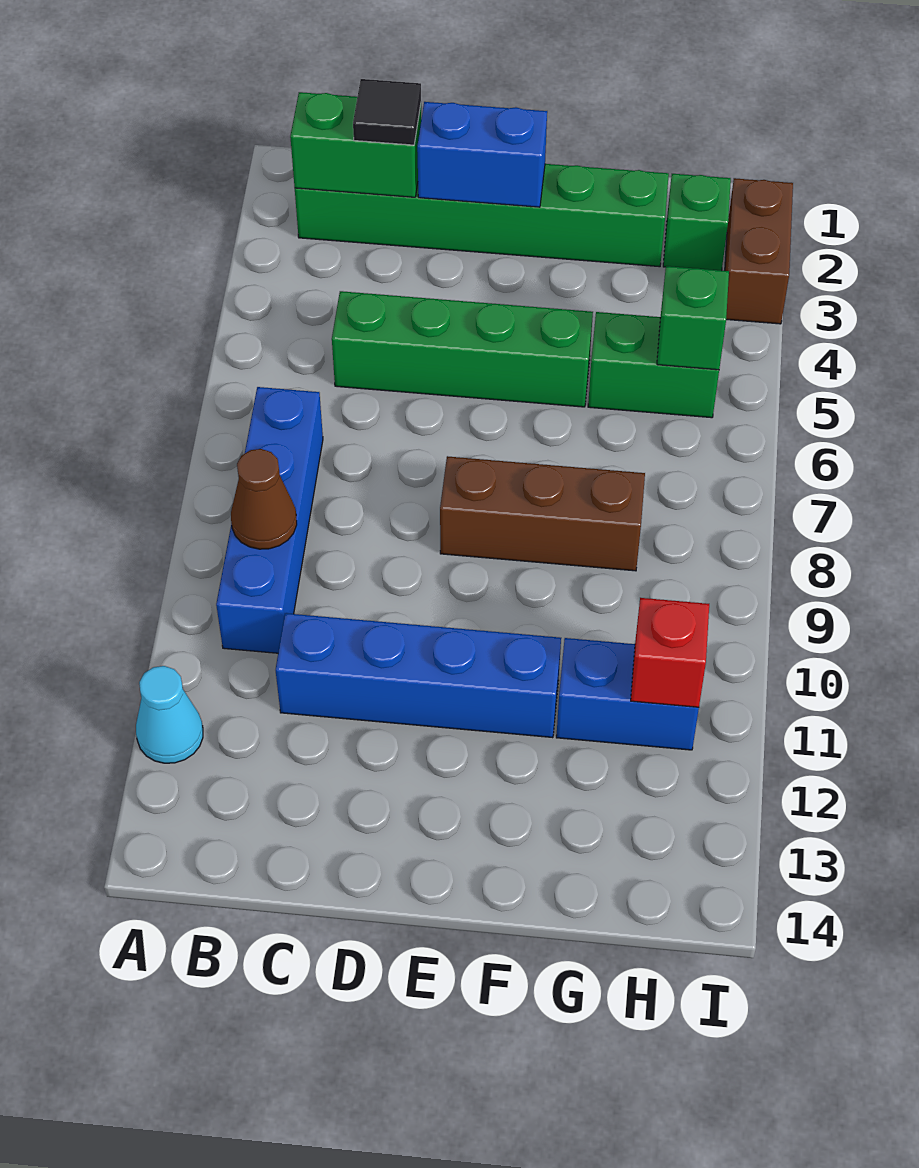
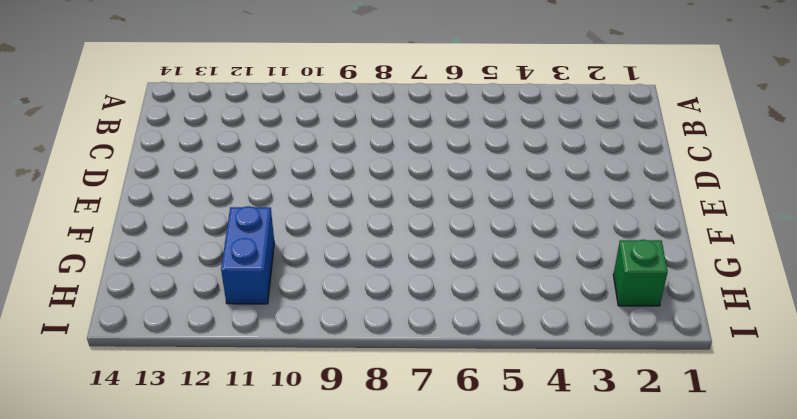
none -> cyan 1x1 cone [136,666,203,763]
none -> green 1x6 brick [295,164,669,267]
none -> blue 1x4 brick [216,387,323,653]

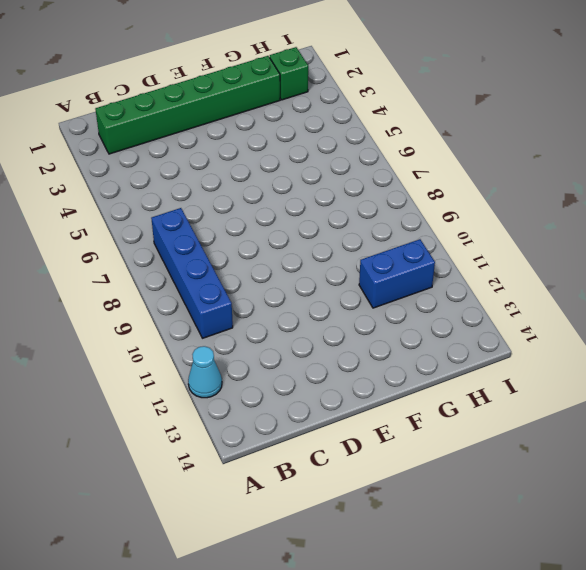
none -> green 1x4 brick [332,291,593,407]
none -> blue 1x4 brick [276,613,561,738]
none -> brown 1x3 brick [440,456,645,571]

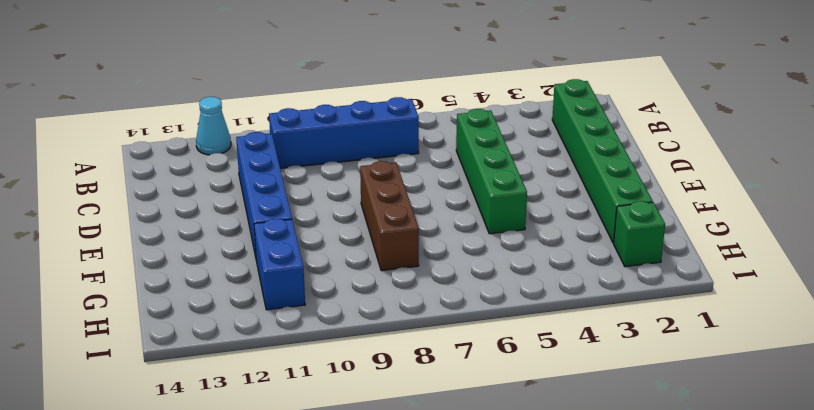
none -> green 1x2 brick [588,312,719,418]
none -> brown 1x2 brick [725,178,793,324]
none -> green 1x2 brick [290,92,421,197]

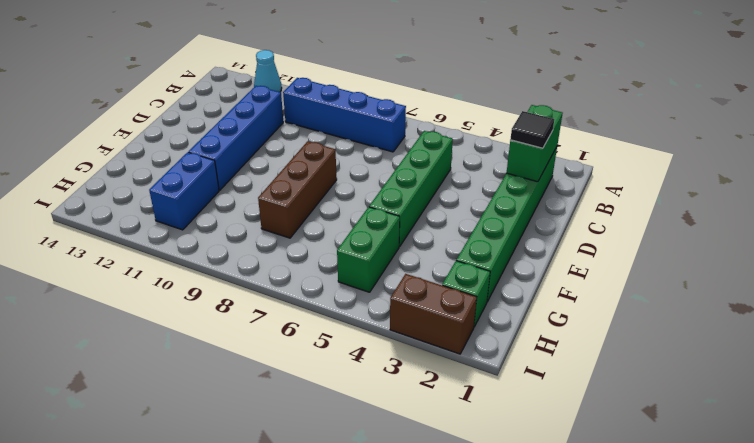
none -> brown 1x1 cone [231,449,297,549]
none -> blue 1x2 brick [417,102,547,207]
none -> green 1x1 brick [657,266,729,370]

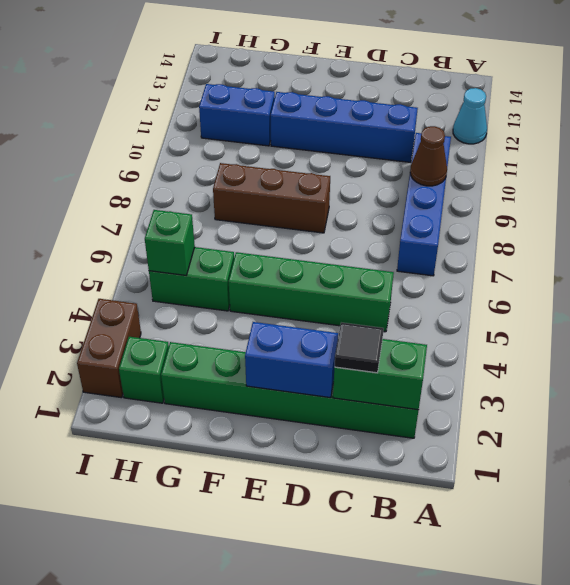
none -> red 1x1 brick [631,598,709,707]

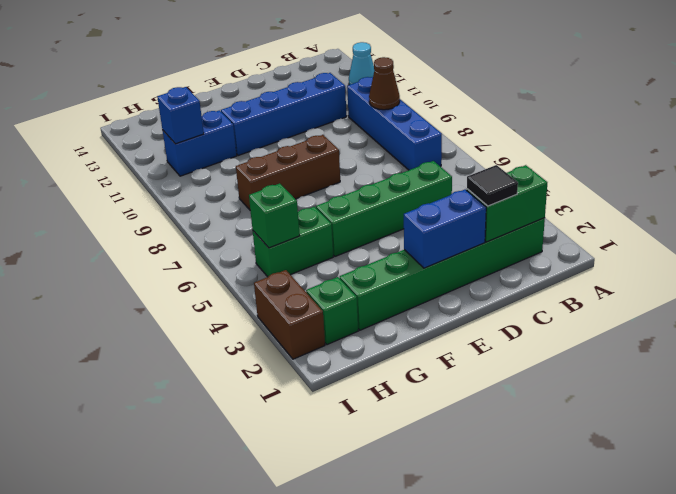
blue 1x1 brick [157,87,204,144] -> red 1x1 brick [631,598,709,707]

